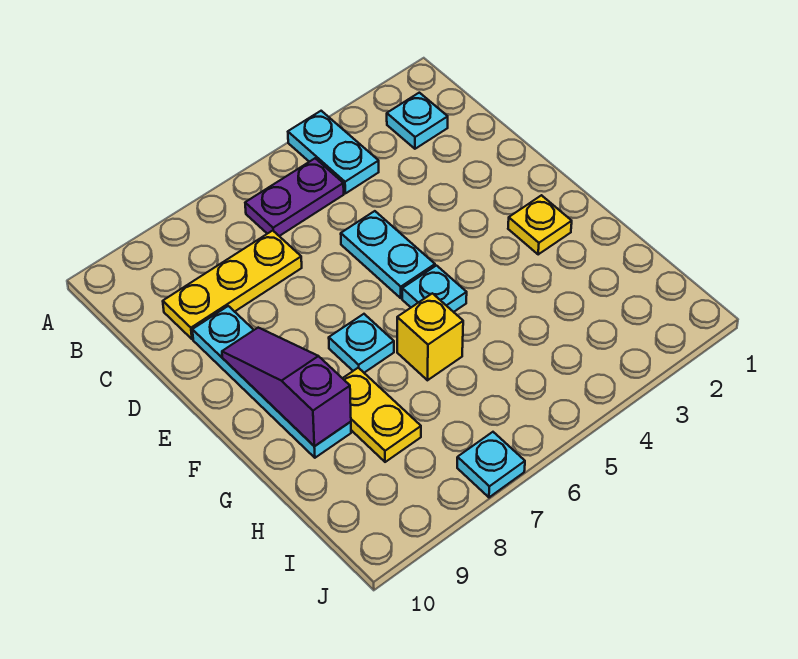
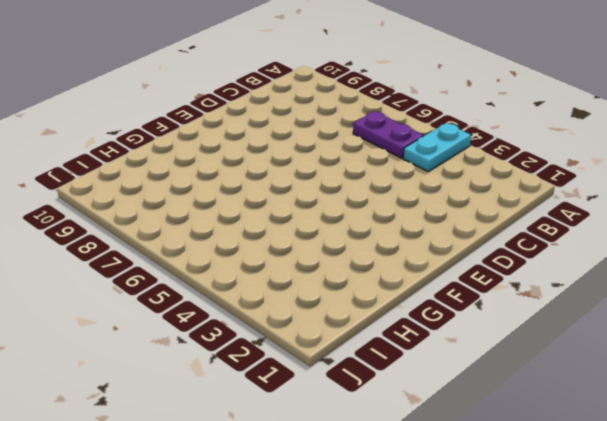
none -> cyan 1x1 plate [387,93,448,149]
none -> yellow 1x3 plate [163,231,302,339]
none -> cyan 1x2 plate [341,211,435,298]

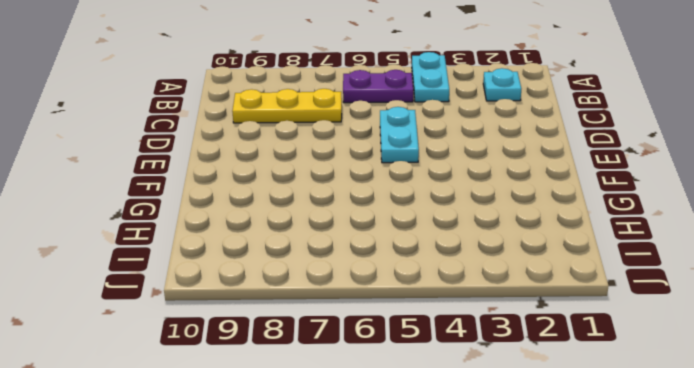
none -> cyan 1x4 plate [192,306,351,458]
none -> yellow 1x1 plate [508,195,572,254]
none -> cyan 1x1 plate [402,266,467,312]

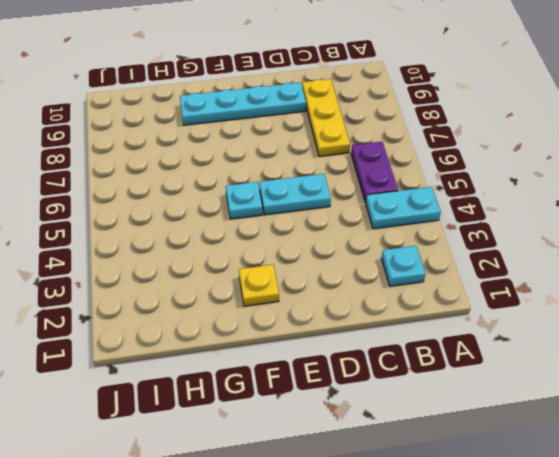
none -> cyan 1x1 plate [329,314,394,373]
none -> yellow 1x1 brick [397,293,463,380]
none -> yellow 1x2 plate [343,368,421,462]

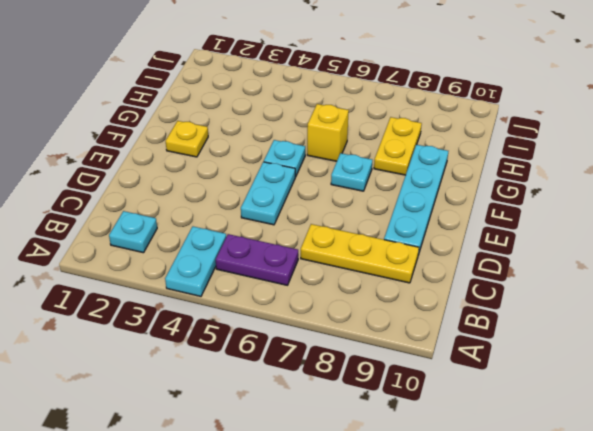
none -> cyan 1x1 plate [457,432,525,497]
none -> purple 1x3 slope [222,328,351,446]

